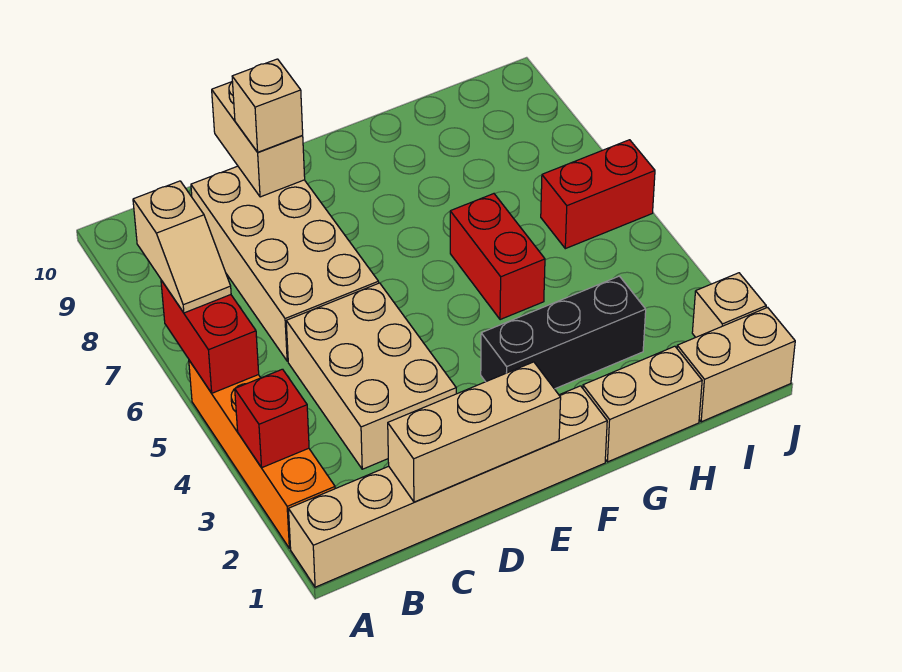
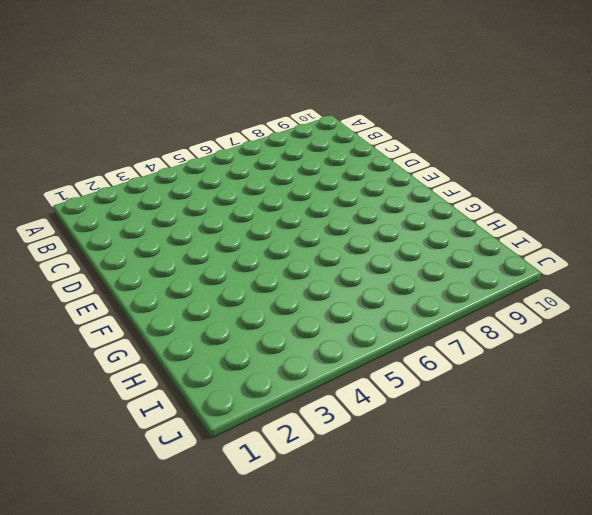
none -> tan 1x6 brick [289,386,607,587]
none -> orange 1x4 brick [189,360,335,548]
none -> tan 2x3 brick [286,283,456,469]

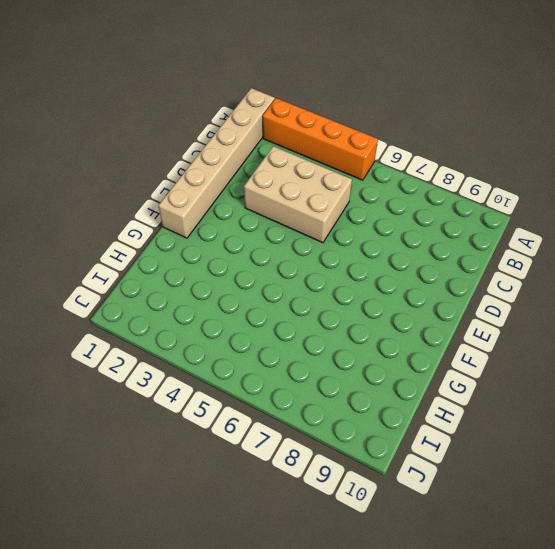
none -> tan 2x4 brick [191,166,379,361]
none -> black 1x3 brick [481,276,646,389]
none -> tan 1x2 brick [583,346,702,462]

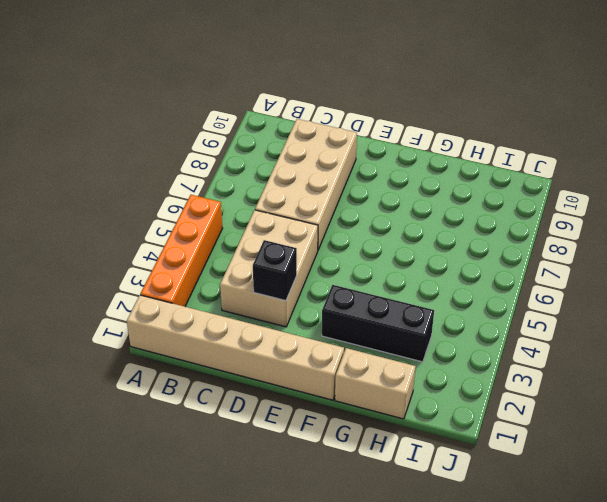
black 1x1 brick [253,240,297,301] -> none
none -> red 1x2 brick [450,194,545,320]
none -> tan 1x2 brick [677,307,795,422]
none -> red 1x2 brick [541,140,655,249]

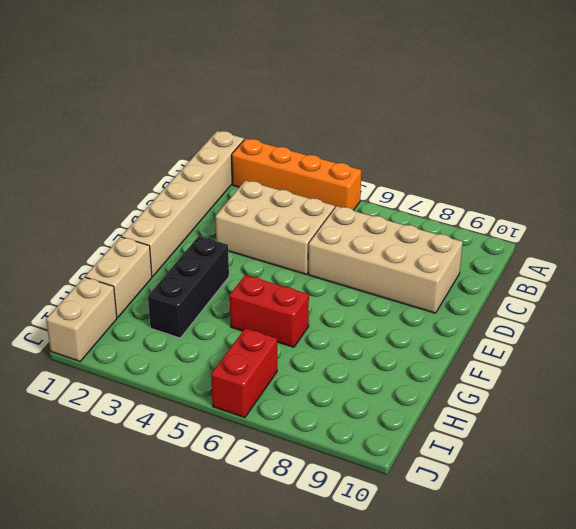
none -> tan 1x1 brick [692,273,766,337]
none -> red 1x1 brick [235,369,309,468]
none -> red 1x2 brick [161,280,259,393]

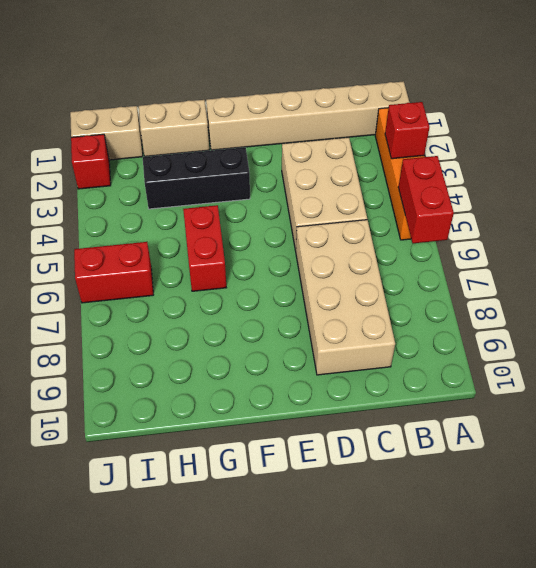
red 1x1 brick [71,134,111,189] -> tan 1x1 brick [692,273,766,337]
none -> tan 1x3 brick [388,362,561,502]
none -> tan 1x2 brick [212,82,305,197]
none -> tan 1x2 slope [133,181,231,313]

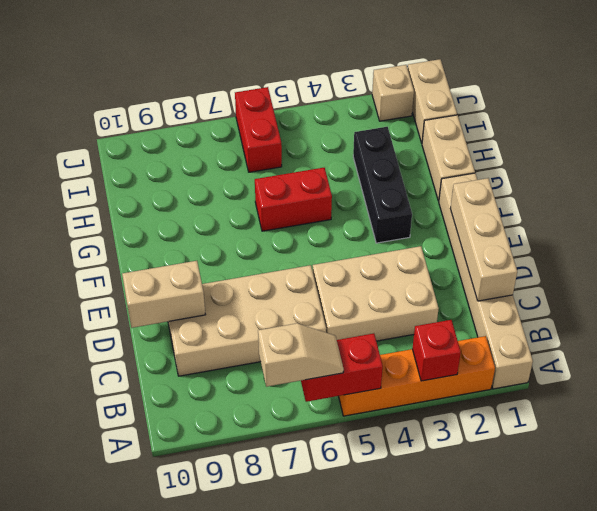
none -> tan 1x1 brick [232,59,303,152]

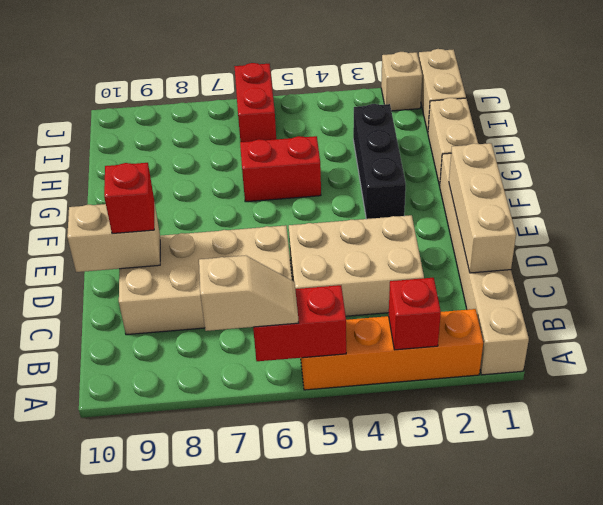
red 1x1 brick [104,163,154,234] -> tan 1x1 brick [232,59,303,152]

